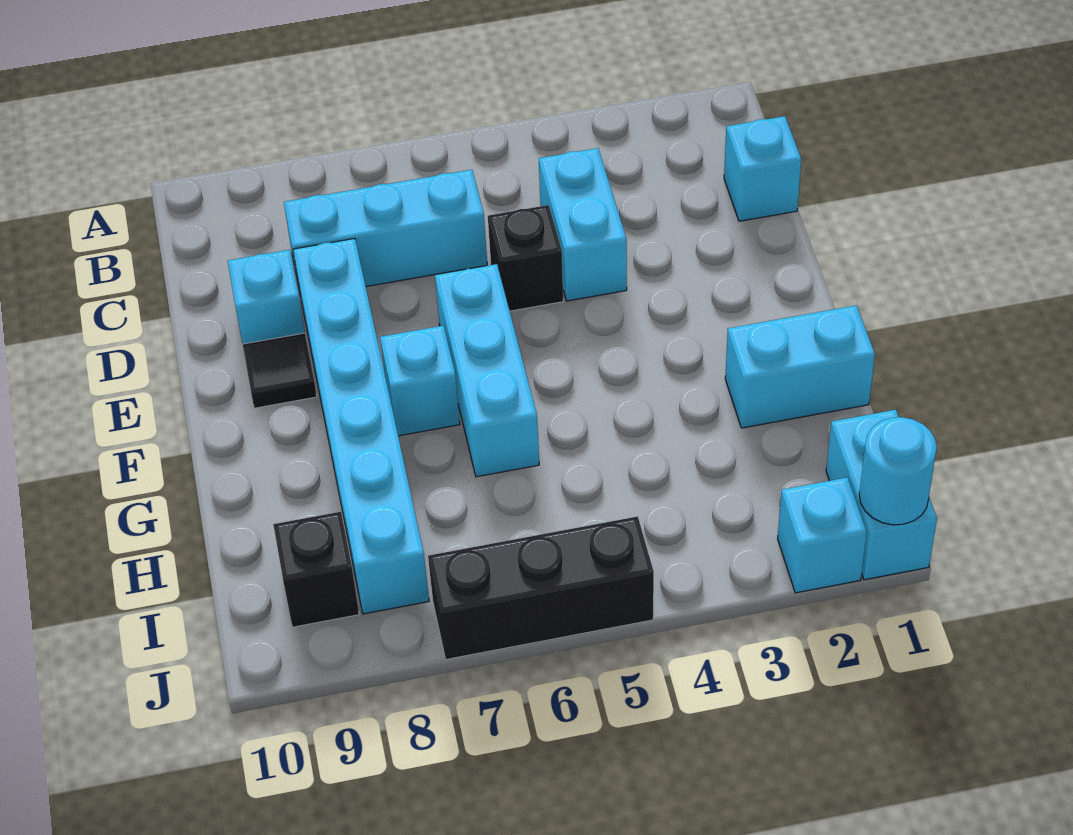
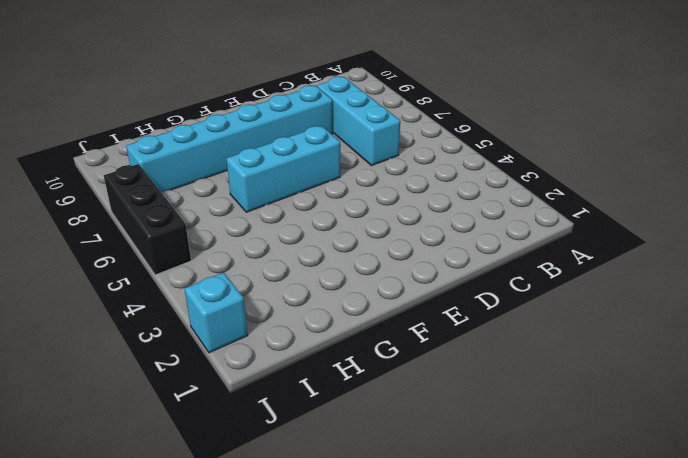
none -> cyan 1x1 brick [724,116,801,221]
none -> cyan 1x2 brick [539,148,627,301]
none -> black 1x1 brick [488,205,563,311]

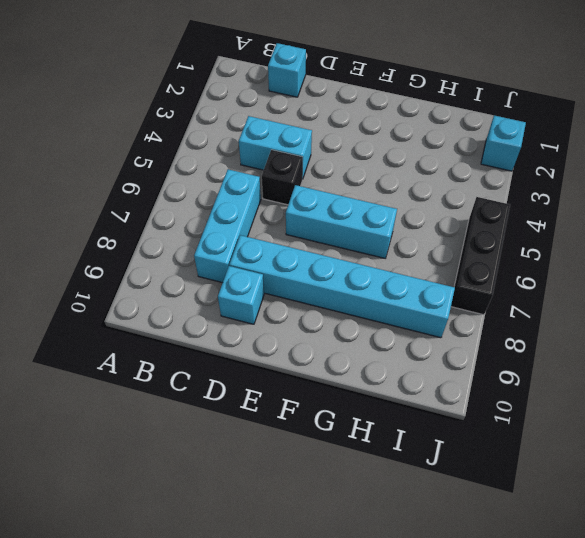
none -> black 1x1 tile [243,333,317,408]
none -> cyan 1x1 brick [380,326,460,436]
none -> cyan 1x2 brick [725,306,875,428]

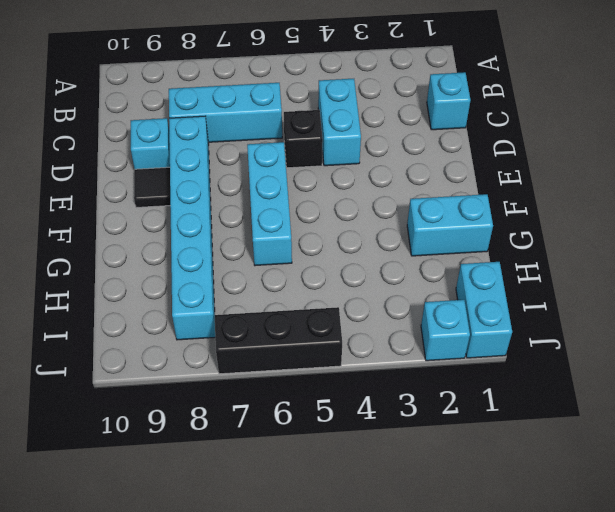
none -> cyan 1x1 brick [380,326,460,436]
none -> black 1x1 brick [273,512,359,627]
none -> cyan 1x1 round brick [859,417,937,525]

